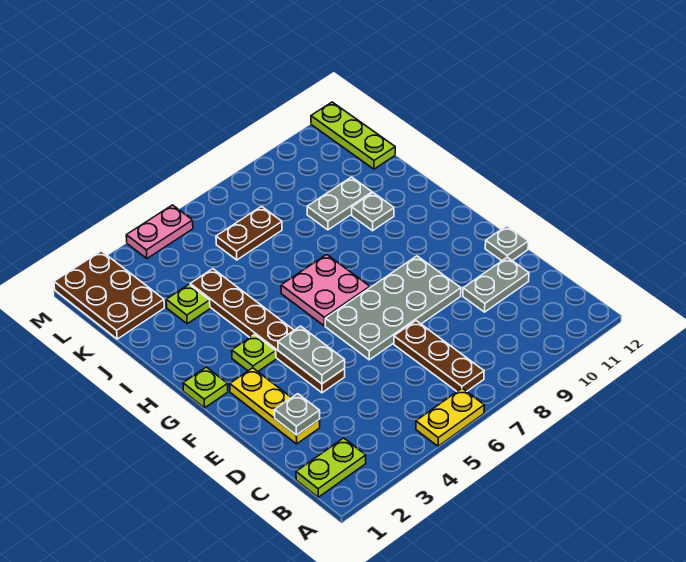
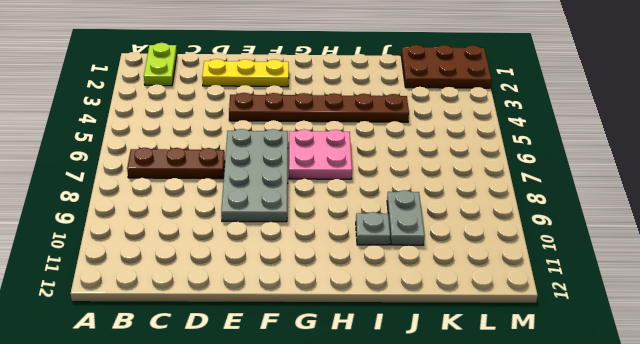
none -> yellow 1x2 plate [416,388,484,446]
none -> grey 1x2 plate [463,257,529,312]
none -> grey 1x1 plate [485,226,528,261]

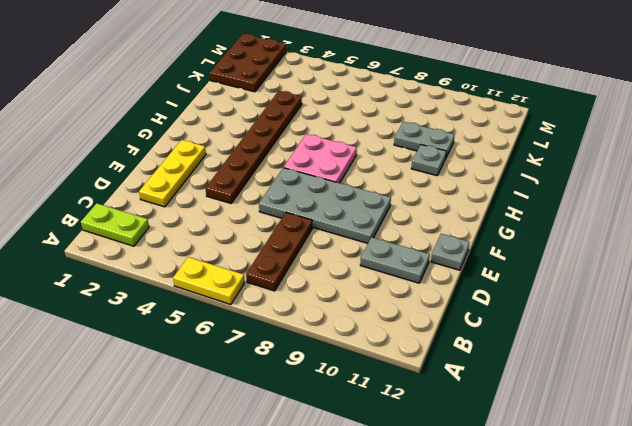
none -> lime 1x1 plate [183,367,228,408]
none -> lime 1x1 plate [232,335,276,371]
none -> lime 1x1 plate [166,285,210,324]

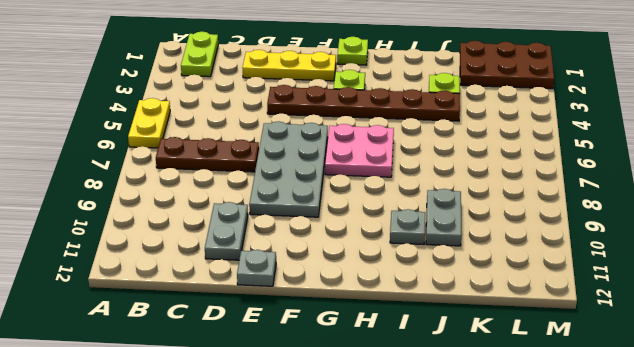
none -> brown 1x2 plate [216,207,282,260]
none -> lime 1x3 plate [311,102,395,169]
none -> pink 1x2 plate [126,205,193,258]

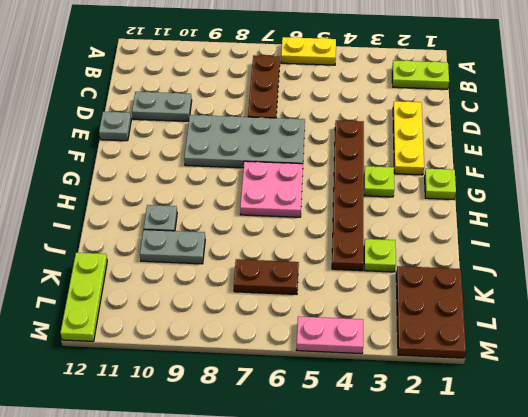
none -> grey 1x1 plate [275,394,320,435]
none -> grey 1x2 plate [278,326,345,384]

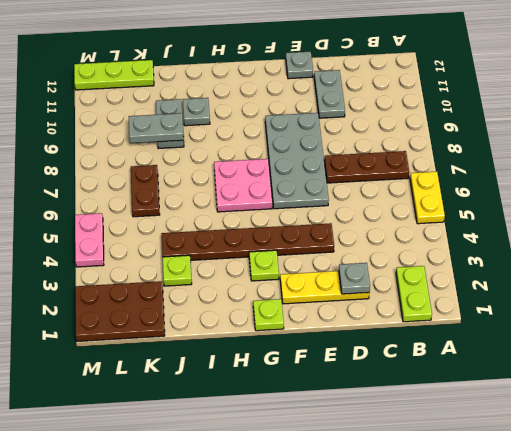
grey 1x2 plate [129,113,184,143] -> grey 1x2 plate moved to [278,326,345,384]

